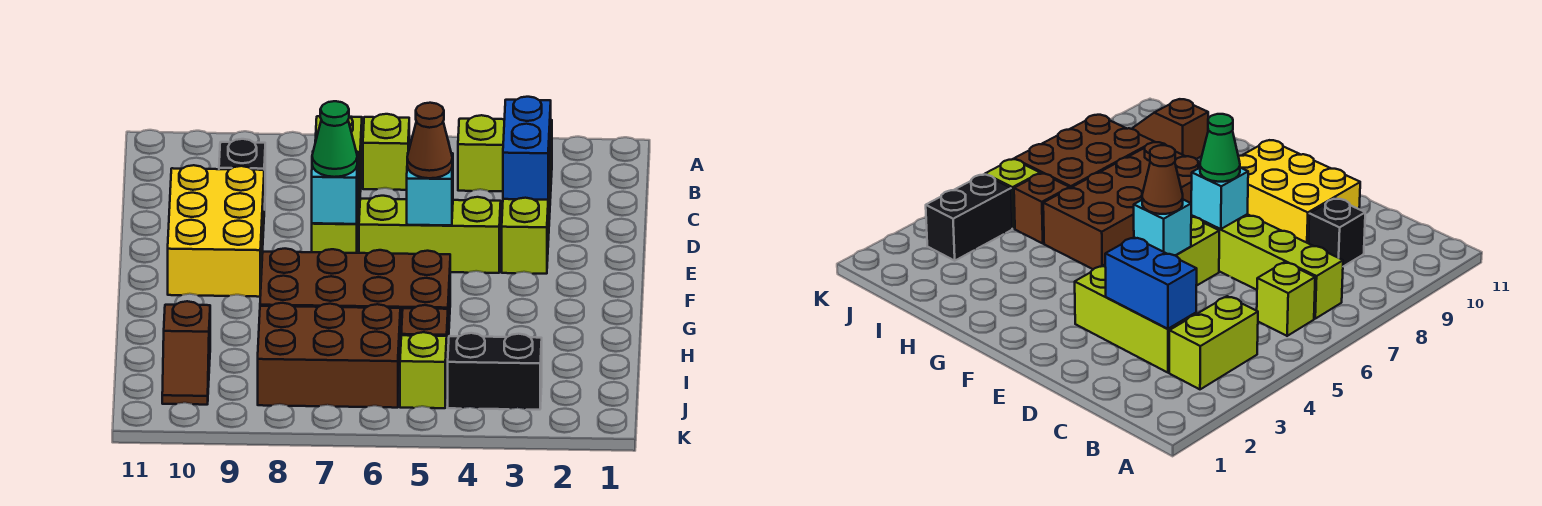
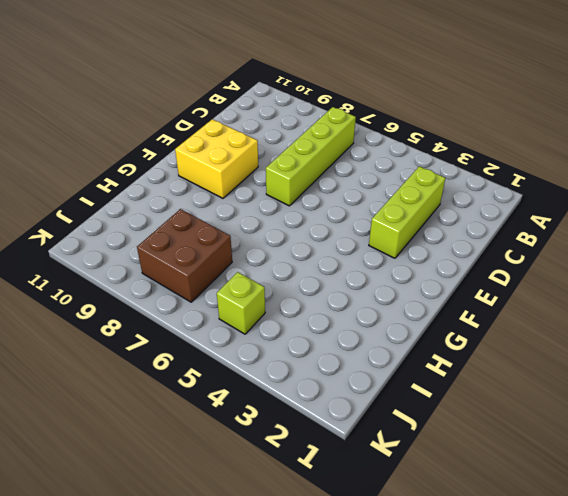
yellow 2x2 brick [175,119,258,198] -> yellow 2x3 brick [168,165,264,297]
brown 2x2 brick [137,209,232,302] -> brown 2x3 brick [258,303,400,408]
none -> lime 1x2 brick [458,115,552,191]
none -> lime 1x1 brick [363,114,409,190]
none -> black 1x1 brick [219,139,265,210]

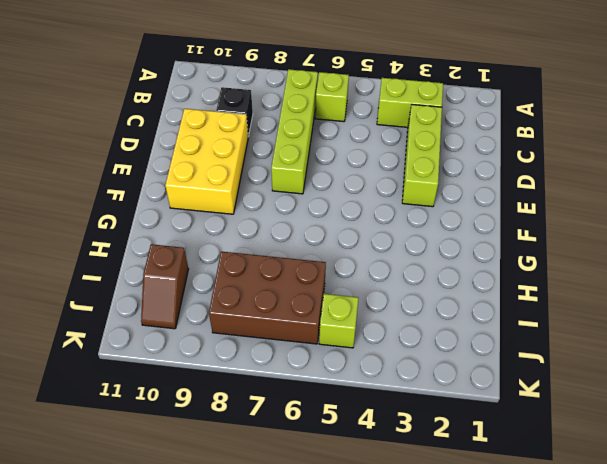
none -> lime 1x3 brick [359,196,501,273]
none -> brown 2x4 brick [260,249,450,353]
none -> brown 1x1 brick [401,305,448,364]

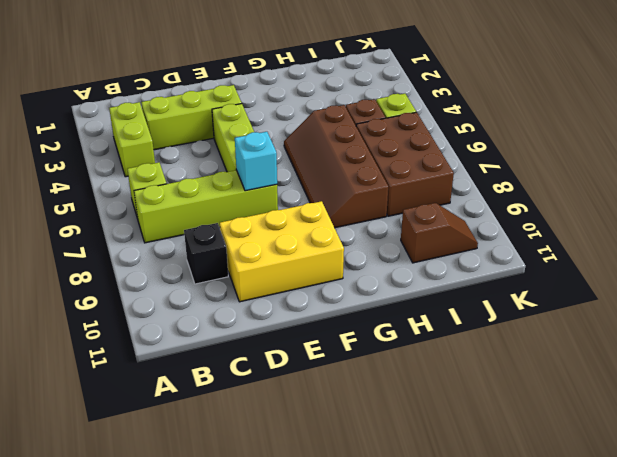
brown 2x4 slope [284,105,388,228] -> brown 2x4 brick [260,249,450,353]
none -> black 1x2 brick [448,333,542,410]
none -> blue 1x2 brick [503,97,551,200]
none -> cyan 1x1 brick [407,153,453,226]

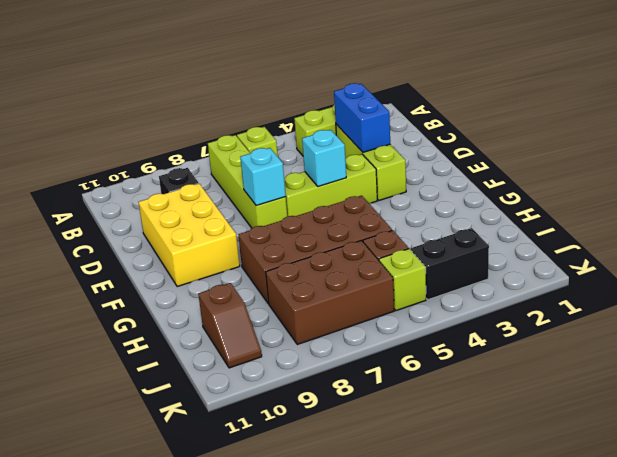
none -> brown 1x1 cone [407,103,452,178]
none -> green 1x1 cone [312,101,357,177]

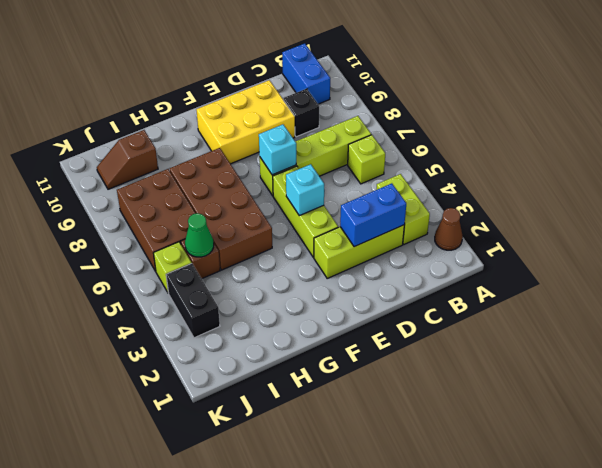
brown 1x1 cone [435,208,463,250] -> brown 1x1 cone moved to [407,103,452,178]
blue 1x2 brick [282,43,330,104] -> none
green 1x1 cone [185,213,214,257] -> green 1x1 cone moved to [312,101,357,177]

